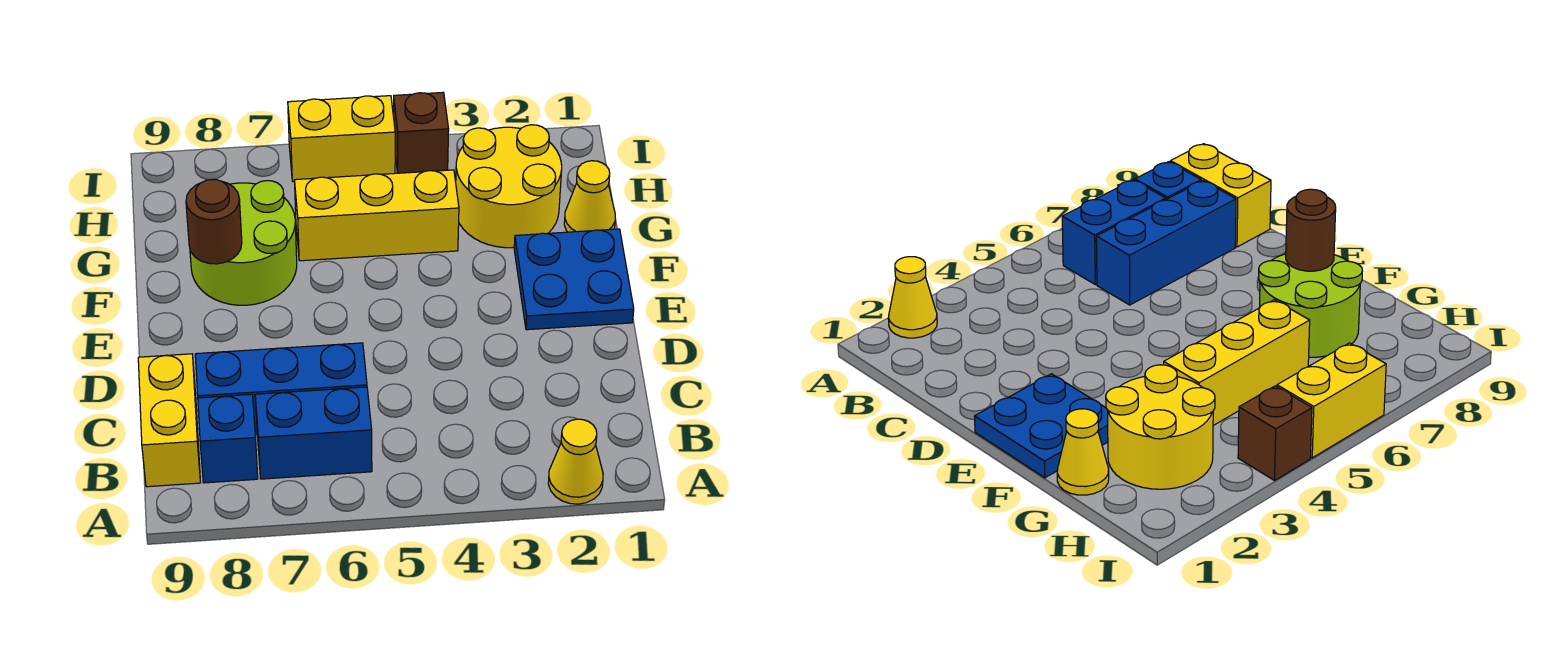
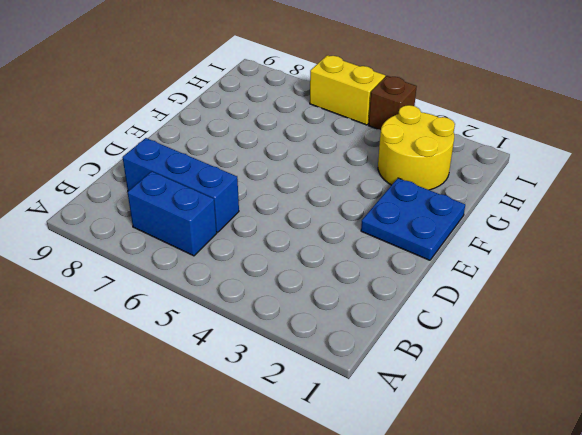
none -> yellow 1x1 cone [548,419,603,504]
none -> blue 1x1 brick [198,394,258,483]
none -> yellow 1x2 brick [138,354,201,487]

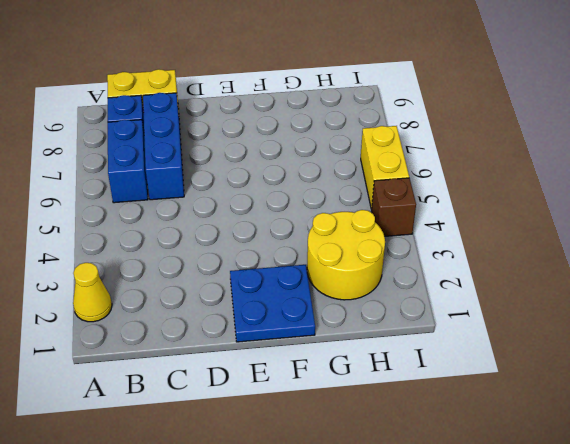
none -> lime 2x2 round brick [190,181,297,305]
none -> yellow 1x1 cone [564,161,615,232]
none -> yellow 1x3 brick [295,170,459,261]

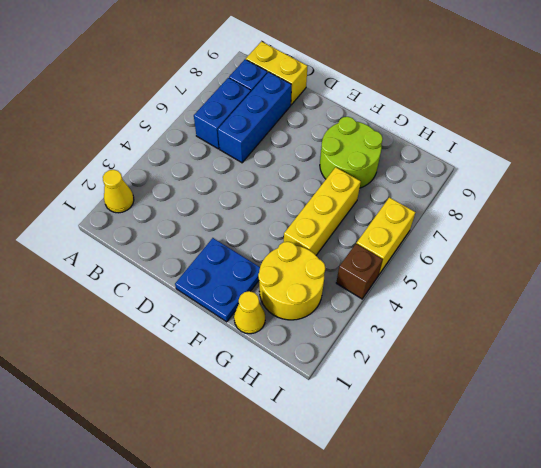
none -> brown 1x1 round brick [186,180,242,264]

